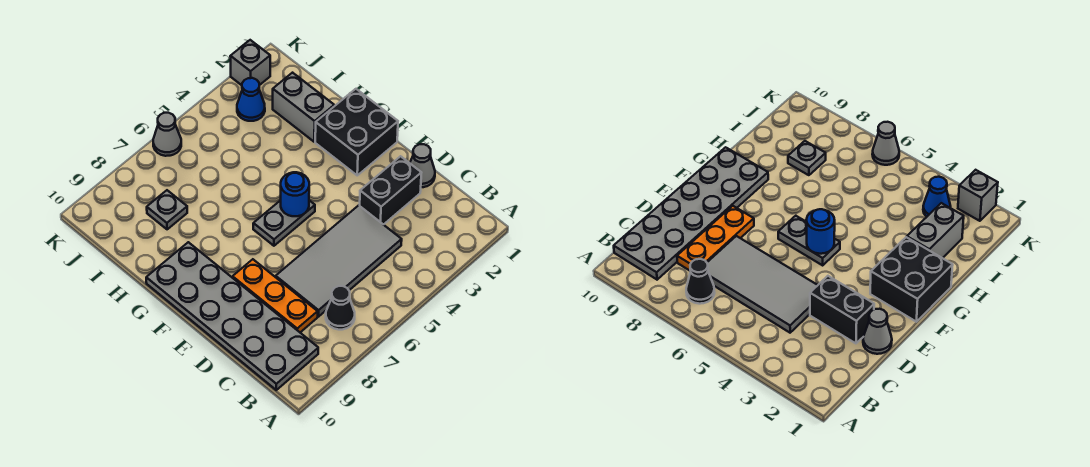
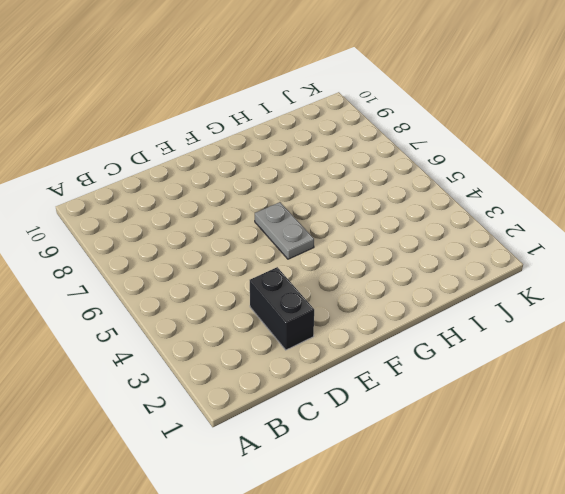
none -> black 1x1 cone [326,286,355,330]
none -> grey 2x6 plate [146,242,318,390]
none -> grey 2x4 tile [276,205,402,317]

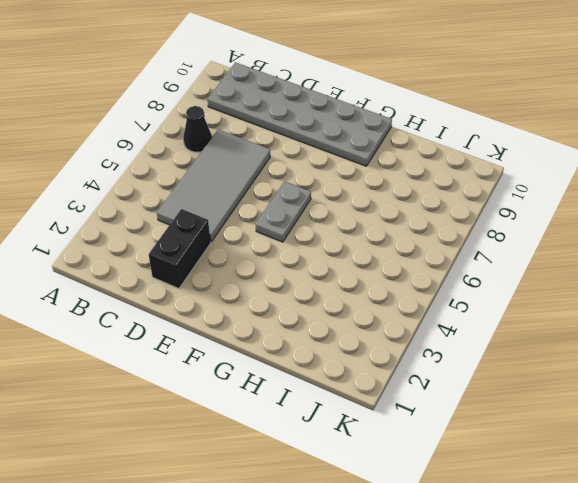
none -> orange 1x3 plate [233,259,318,332]
none -> grey 1x1 cone [410,144,435,187]
none -> black 2x2 brick [315,89,398,175]

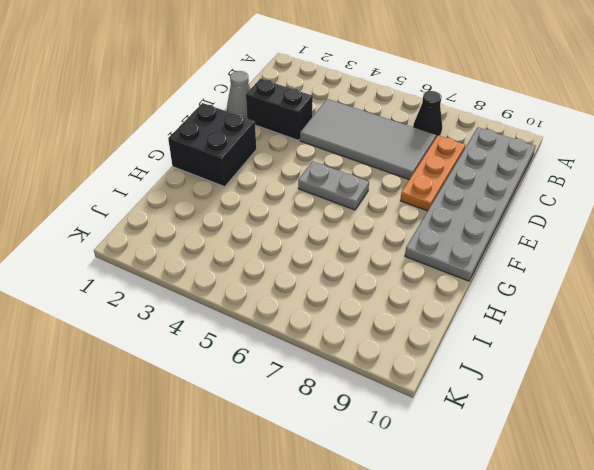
none -> grey 1x2 brick [273,73,334,142]
none -> grey 1x1 plate [147,190,187,229]
none -> blue 1x1 cone [237,78,265,121]

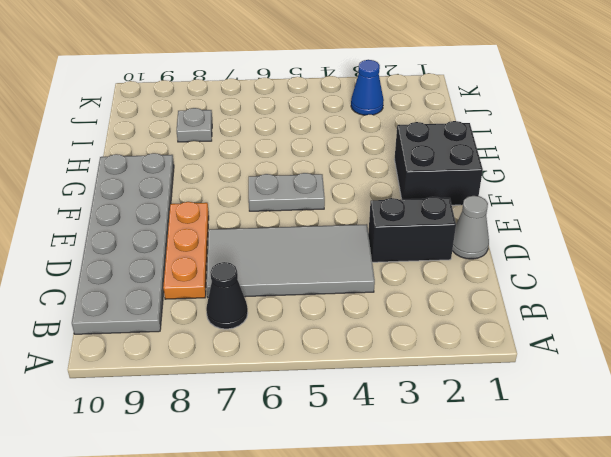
none -> grey 1x2 brick [273,73,334,142]
none -> grey 1x1 brick [230,40,270,85]
none -> grey 1x1 cone [153,113,181,156]

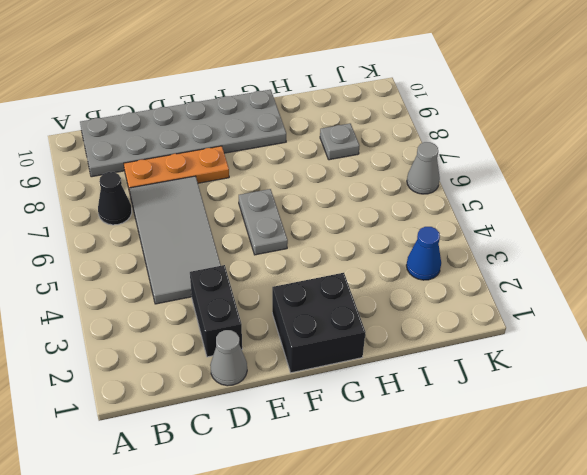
none -> grey 1x2 brick [273,73,334,142]
none -> grey 1x1 brick [230,40,270,85]
none -> blue 1x1 round brick [281,172,309,216]

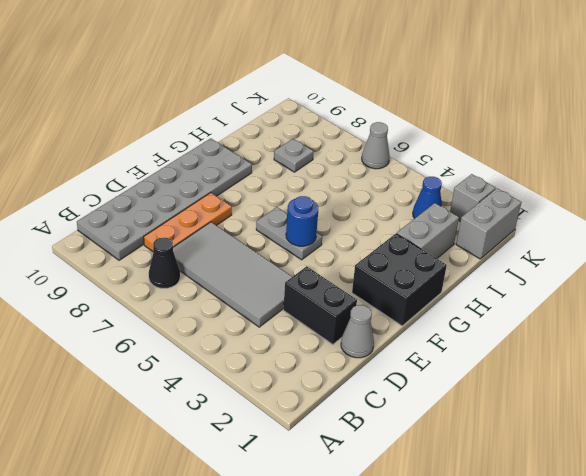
grey 1x2 brick [456,188,522,259] -> none

